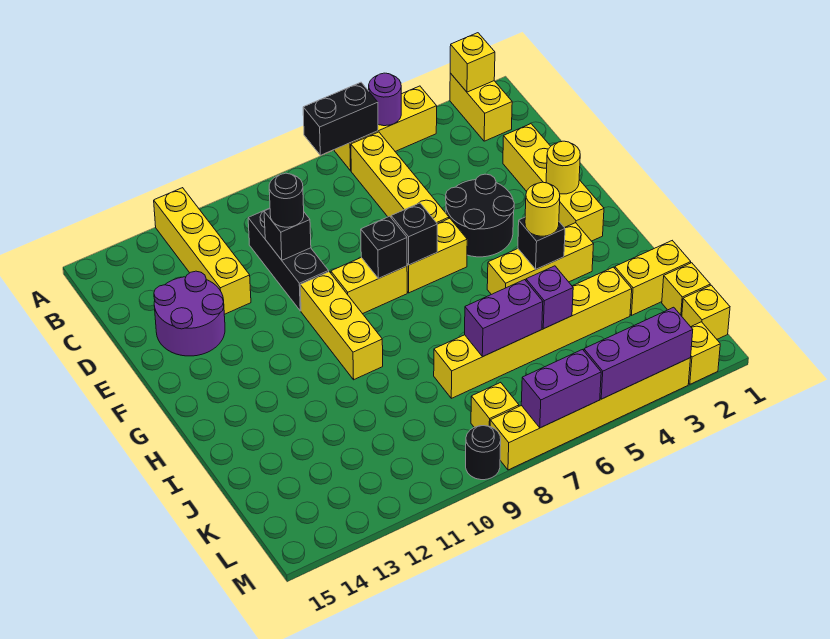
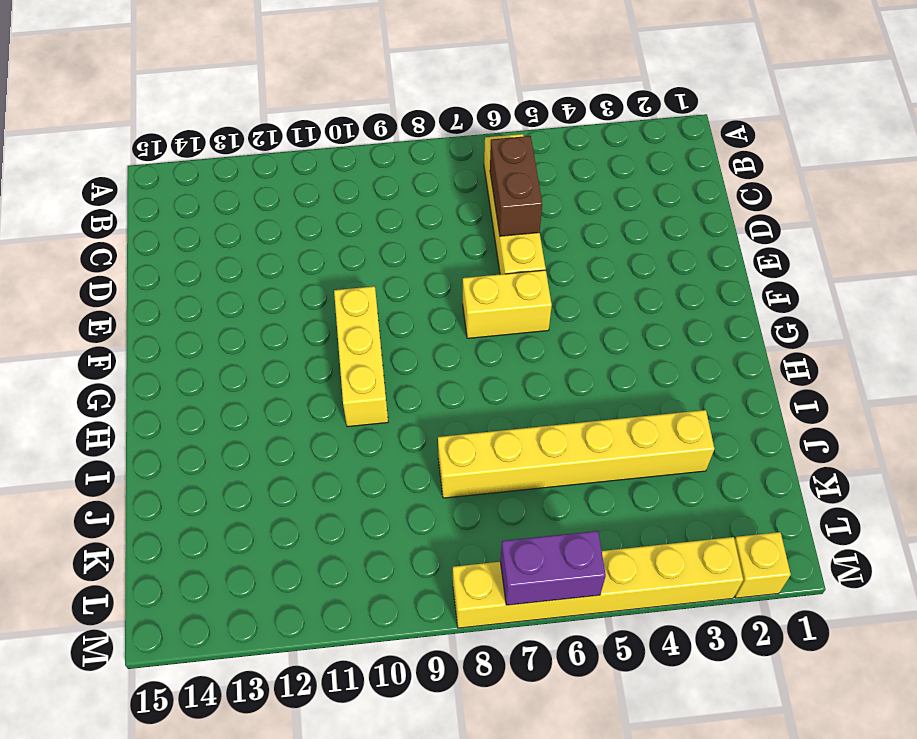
brown 1x2 brick [490,136,542,236] -> none
none -> yellow 1x2 brick [450,73,512,141]
none -> yellow 1x3 brick [334,86,437,171]
none -> yellow 1x4 brick [154,188,251,314]
none -> black 1x3 brick [248,208,329,311]

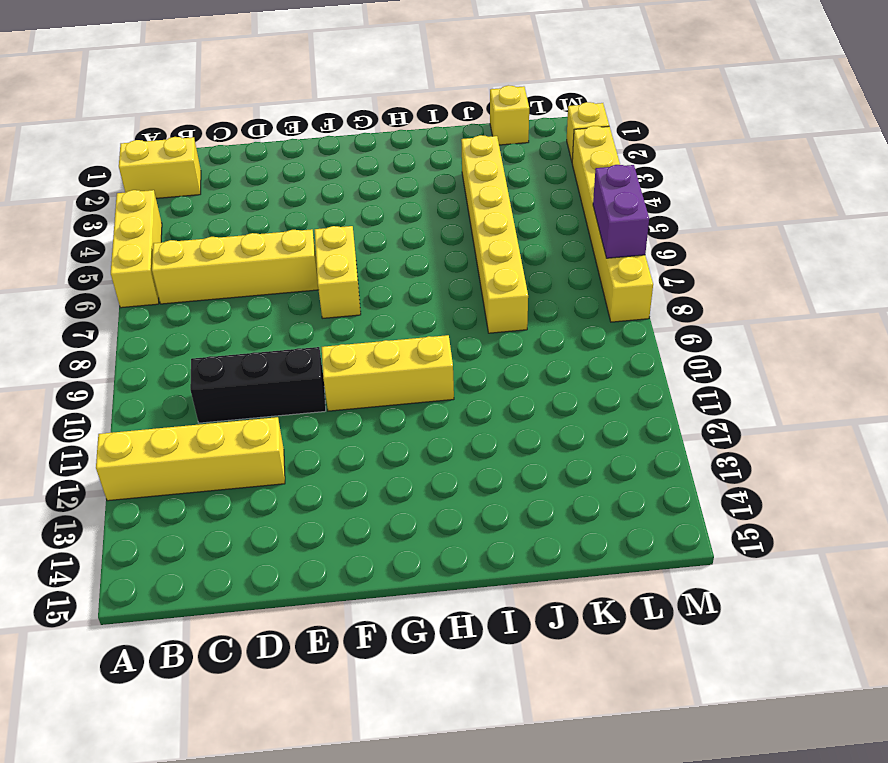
none -> yellow 1x4 brick [503,124,604,241]
none -> purple 2x2 round brick [154,271,225,356]
none -> black 2x2 round brick [446,174,514,257]
none -> yellow 1x2 brick [331,257,407,314]

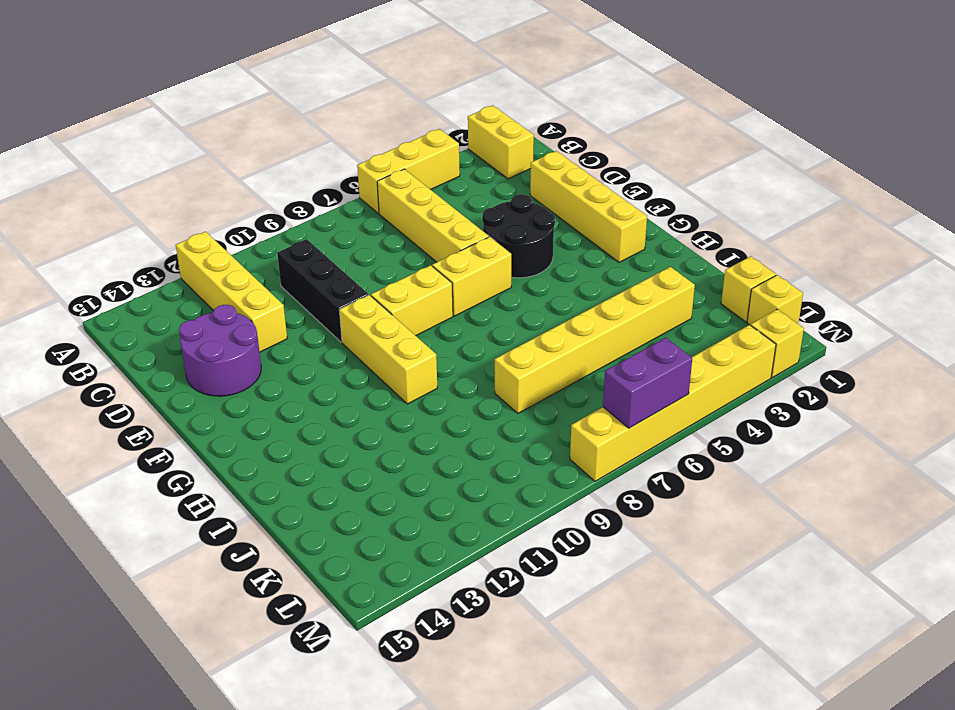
none -> yellow 1x3 brick [487,223,594,295]
none -> yellow 1x2 brick [615,241,691,316]
none -> yellow 1x1 brick [471,382,519,427]
none -> black 1x1 round brick [466,426,501,480]

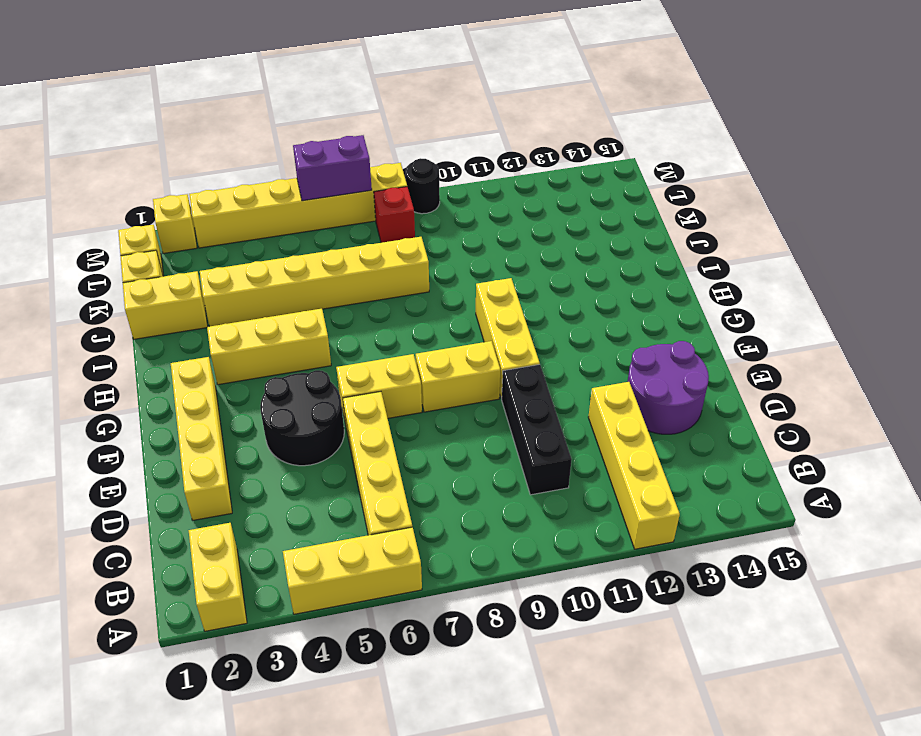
red 1x1 brick [374,187,415,243] -> yellow 1x1 brick [471,382,519,427]
none -> yellow 1x1 brick [450,33,495,92]
none -> purple 1x1 round brick [369,73,401,126]
none -> black 1x2 brick [303,82,378,155]
none -> black 1x1 brick [264,209,311,260]

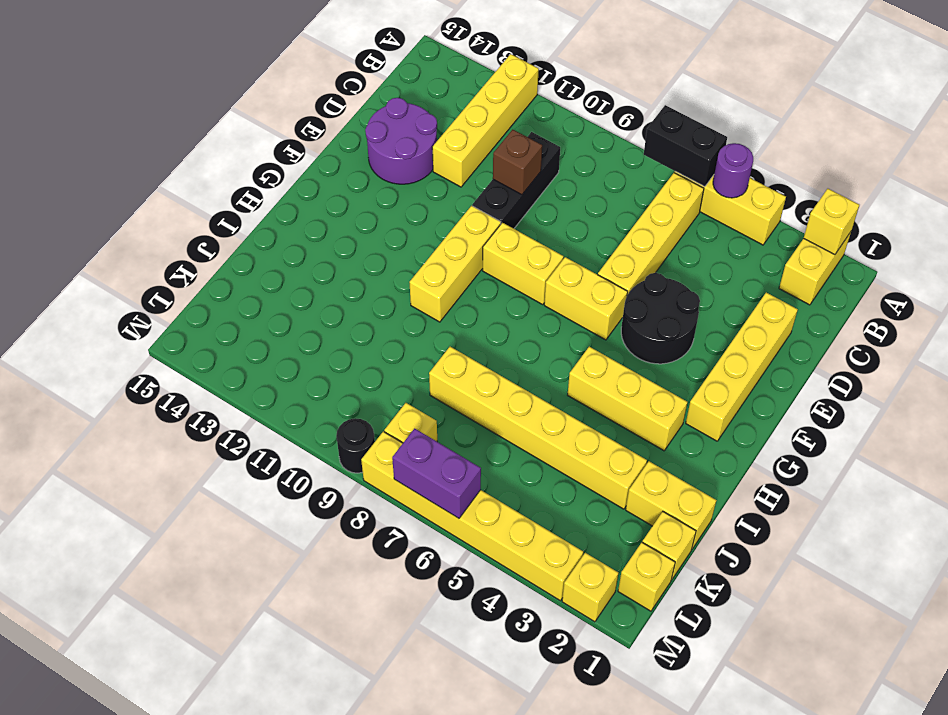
brown 1x1 brick [493,130,542,195] -> black 1x1 brick [264,209,311,260]
none -> yellow 1x1 round brick [546,141,580,194]
none -> black 1x1 brick [391,203,437,265]
none -> black 1x1 brick [361,216,407,278]
none -> black 1x1 brick [518,217,565,269]

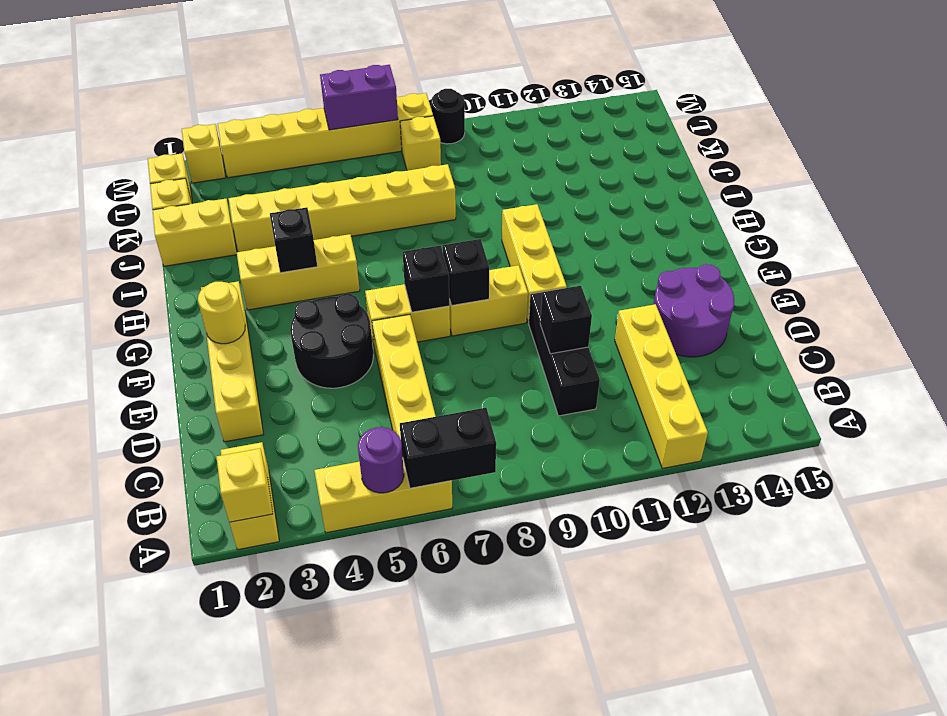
none -> purple 1x1 brick [526,266,573,329]
none -> purple 1x2 brick [465,280,543,357]
none -> purple 1x3 brick [584,307,693,399]
none -> black 1x1 round brick [269,173,304,227]

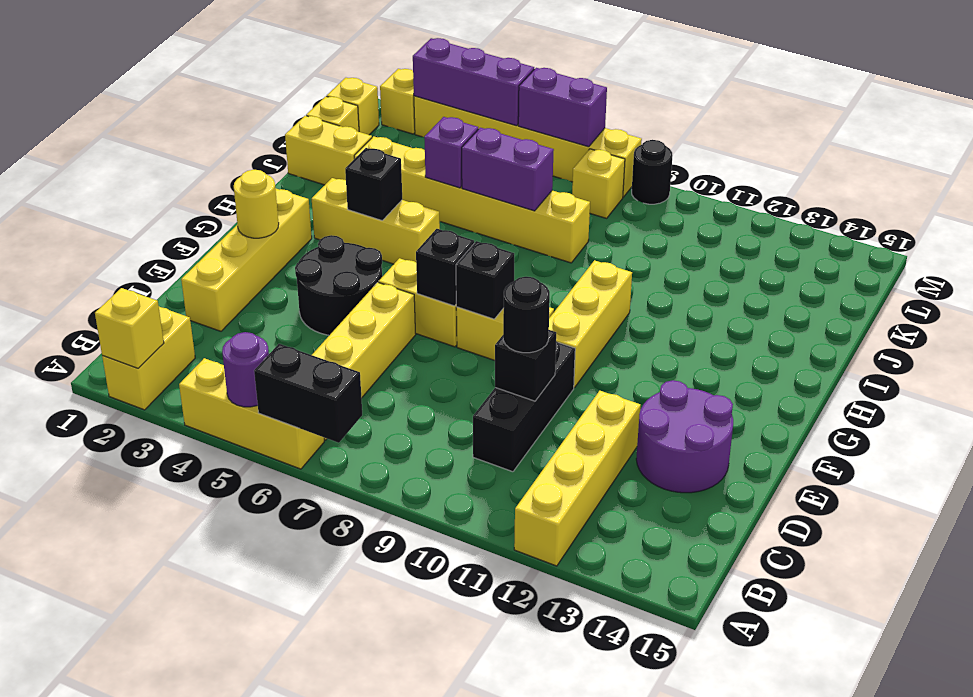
none -> yellow 1x1 round brick [525,182,560,236]

